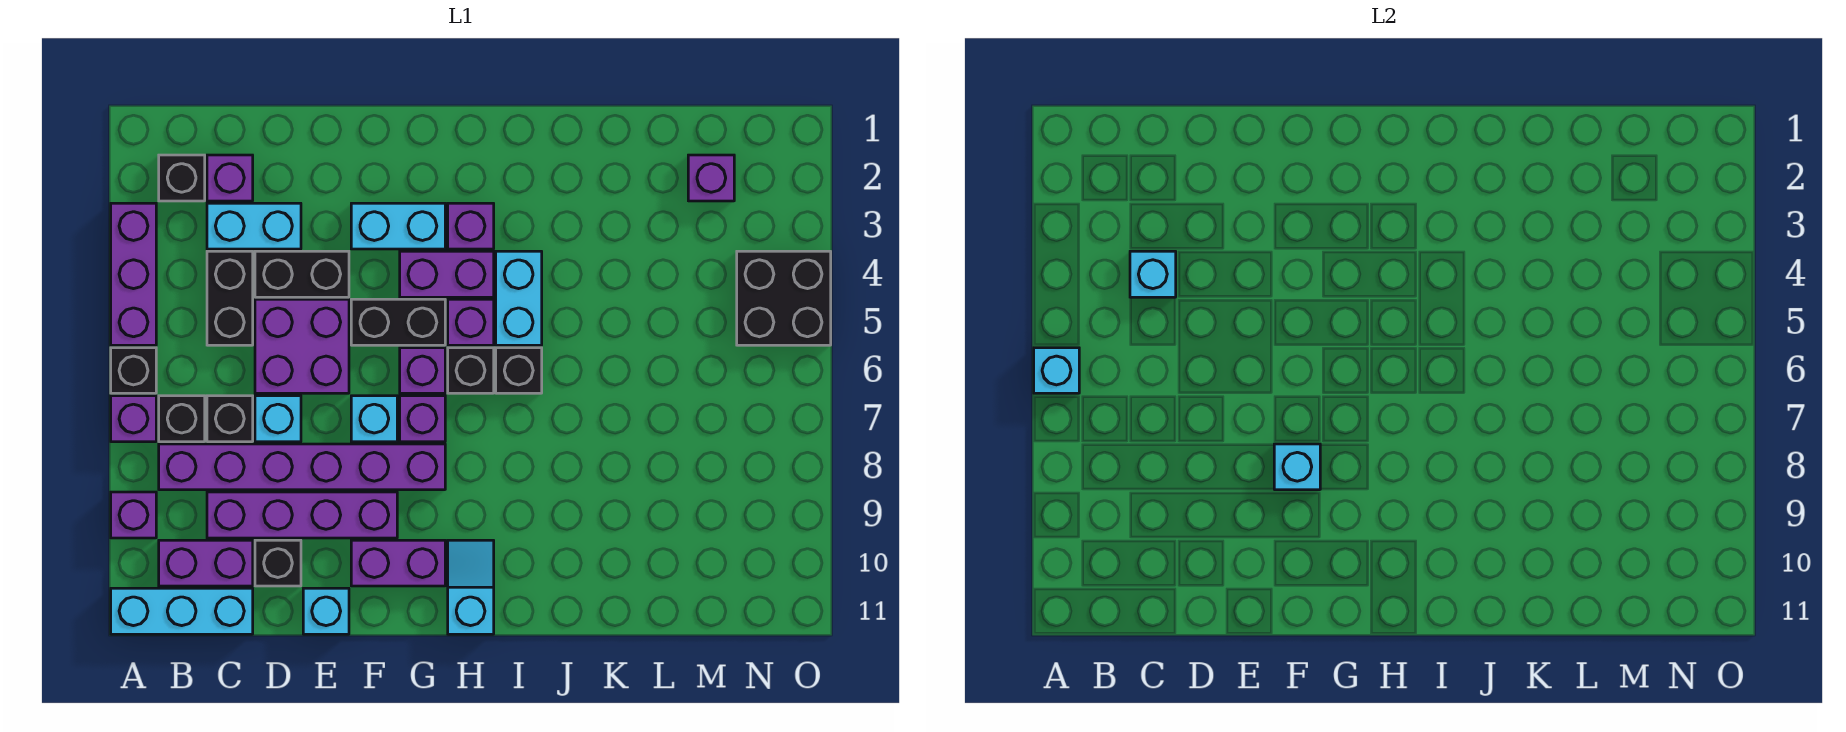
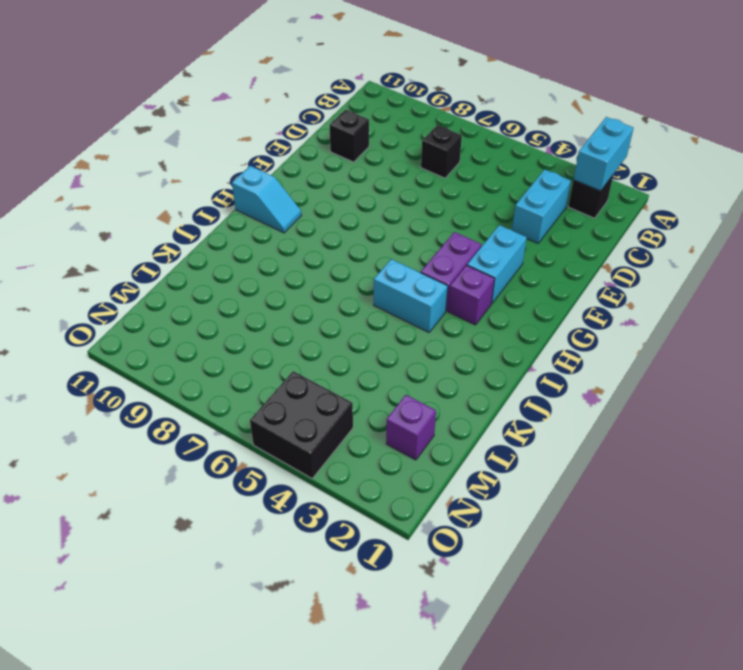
cyan 1x2 brick [573,117,634,191] -> none
none -> purple 1x3 brick [111,203,156,345]
none -> black 1x1 brick [111,348,156,393]
none -> purple 1x1 brick [111,396,156,442]
none -> purple 1x1 brick [111,492,156,538]

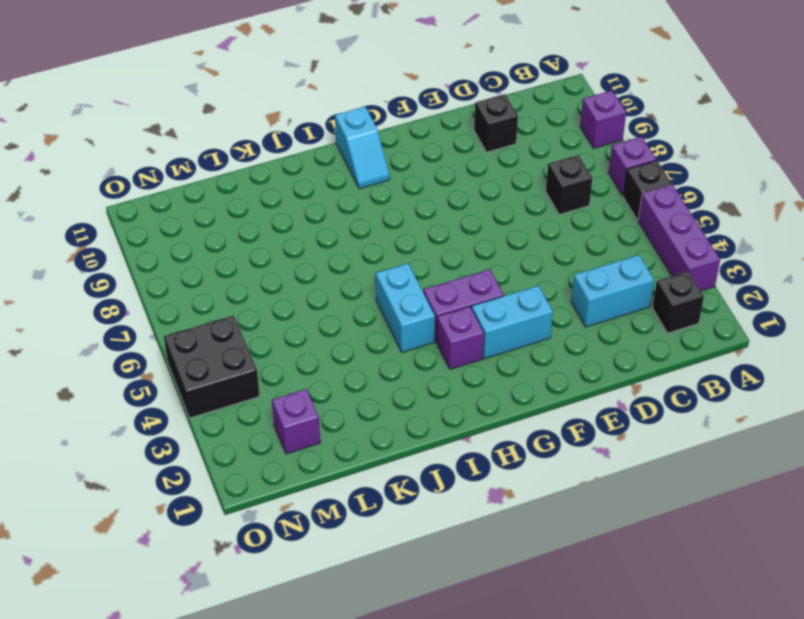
none -> cyan 1x3 brick [111,588,253,634]
none -> black 1x1 brick [159,396,205,442]
none -> purple 1x6 brick [159,444,445,490]
none -> purple 1x2 brick [159,540,253,586]

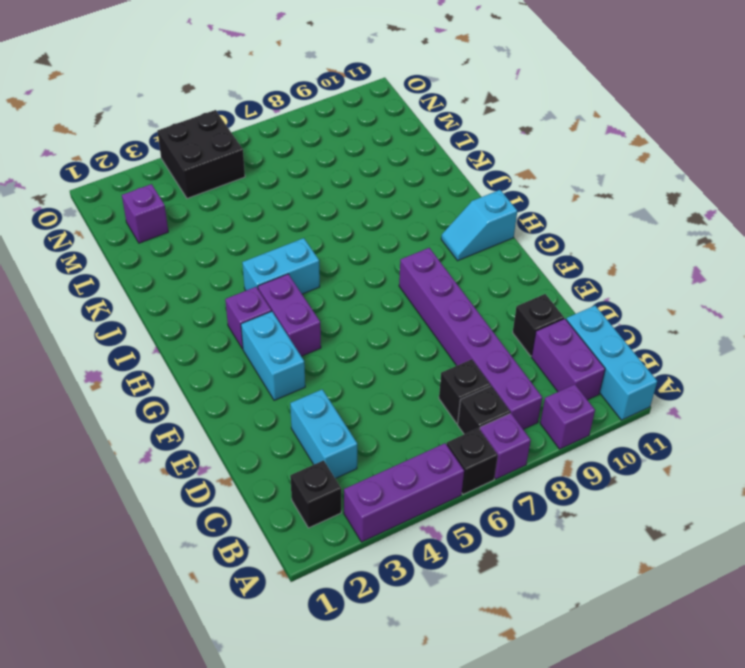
none -> purple 1x1 brick [207,155,253,201]
none -> black 1x2 brick [207,251,253,345]
none -> purple 1x4 brick [207,492,397,538]
none -> black 1x2 brick [255,251,349,297]

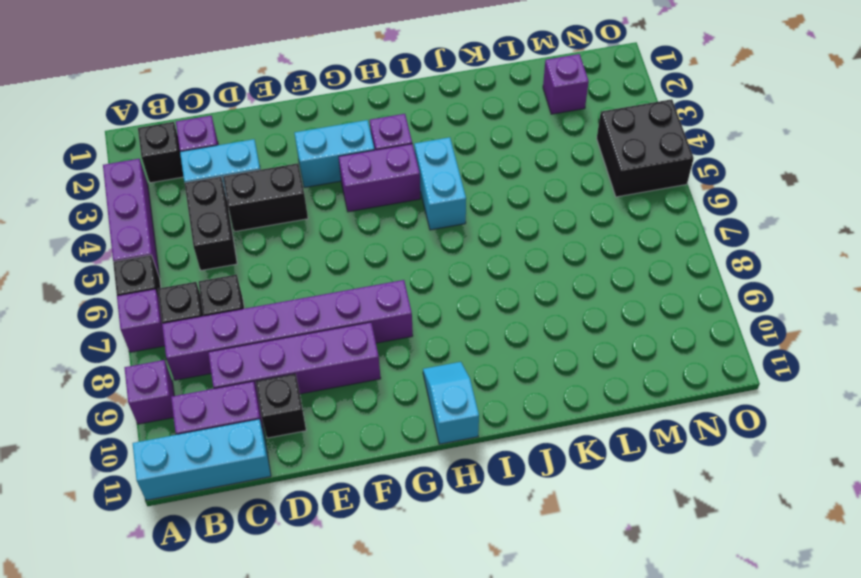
none -> purple 2x2 brick [255,299,349,393]
none -> cyan 1x1 brick [255,396,301,442]
none -> cyan 1x1 brick [303,588,349,634]
none -> black 1x2 brick [351,299,445,345]

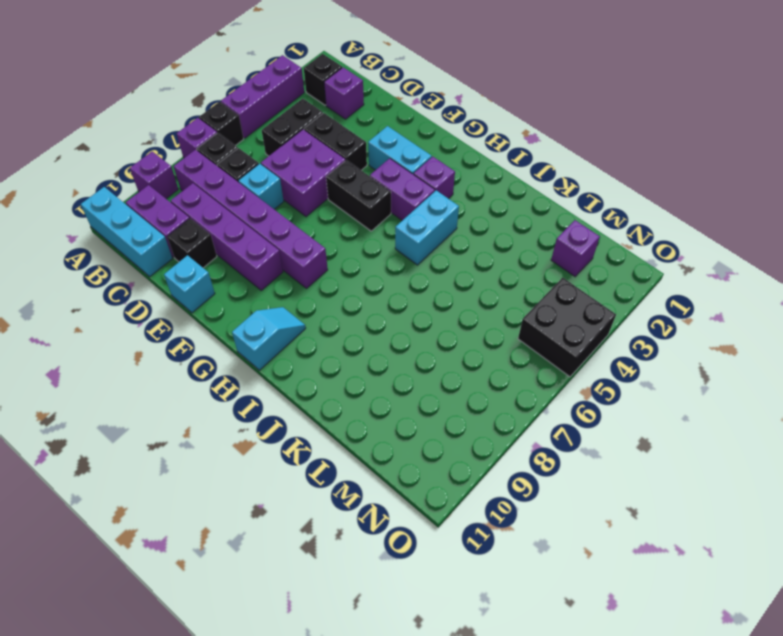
none -> cyan 1x2 brick [207,203,301,249]
none -> cyan 1x1 brick [351,396,397,442]
none -> purple 1x2 brick [351,540,445,586]
none -> purple 1x1 brick [400,348,445,393]

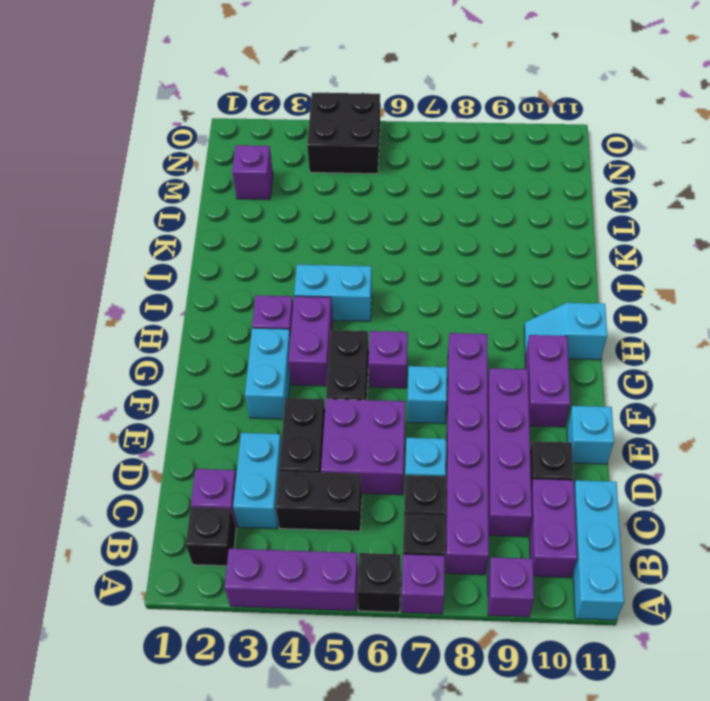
none -> purple 1x1 brick [400,396,445,442]
none -> purple 1x1 brick [448,299,494,345]
none -> black 1x1 brick [448,348,494,393]
none -> black 1x1 brick [496,348,542,393]

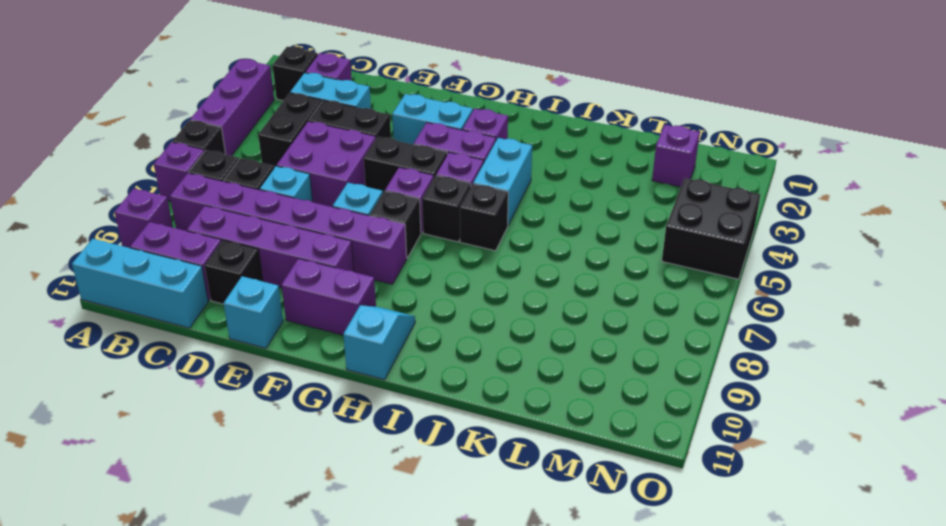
black 1x1 brick [370,191,421,258] -> purple 1x1 brick [400,396,445,442]
none -> cyan 1x1 brick [1034,348,1079,393]
none -> cyan 1x1 brick [1130,251,1176,297]
none -> cyan 1x1 brick [1274,444,1320,490]

